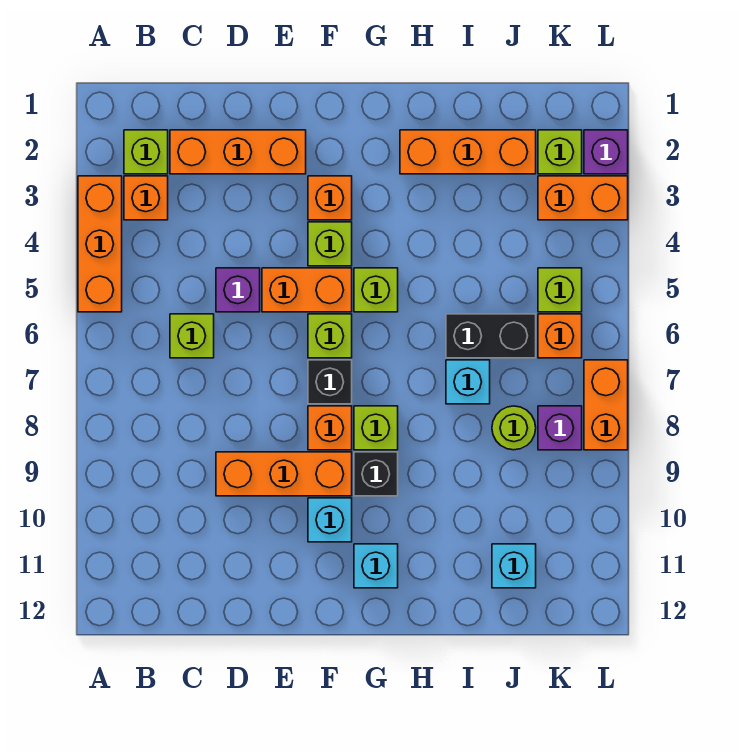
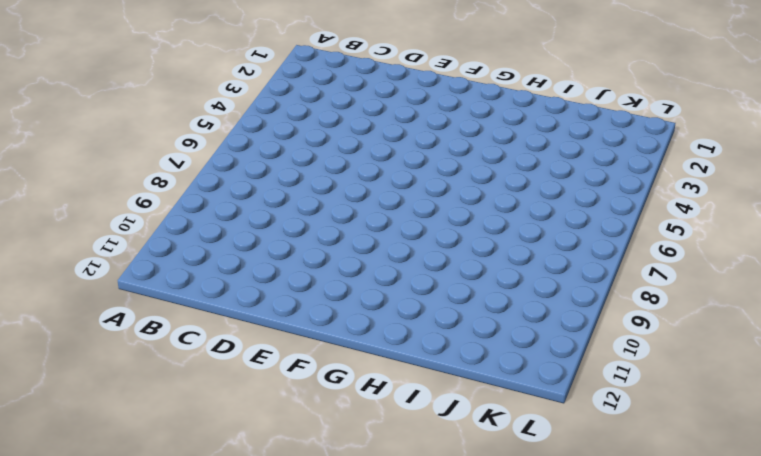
none -> orange 1x3 brick [78,176,122,312]
none -> lime 1x1 brick [124,130,168,174]
none -> orange 1x1 brick [124,176,168,220]
none -> orange 1x3 brick [170,130,306,174]

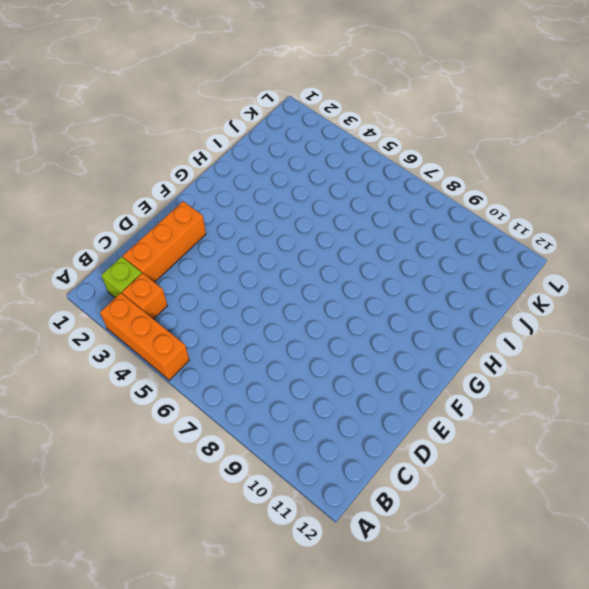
none -> lime 1x1 brick [170,314,214,358]
none -> purple 1x1 brick [216,268,260,312]
none -> orange 1x3 brick [216,452,352,496]
none -> orange 1x2 brick [262,268,352,312]

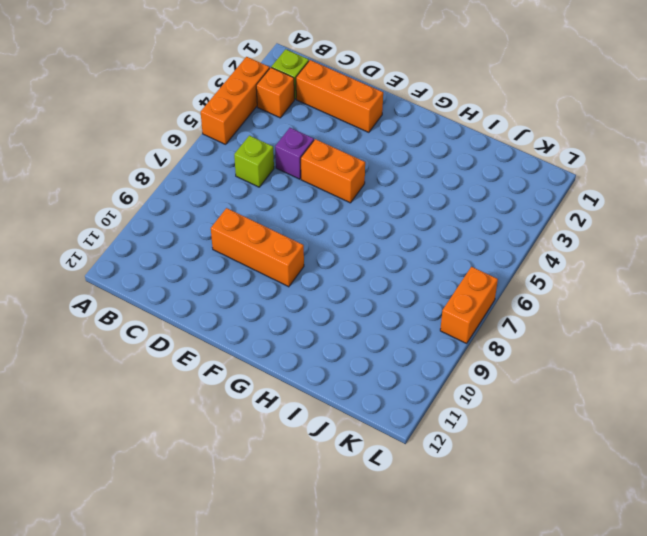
none -> orange 1x1 brick [308,176,352,220]
none -> lime 1x1 brick [308,222,352,266]
none -> lime 1x1 brick [308,314,352,358]
none -> black 1x1 brick [308,360,352,404]

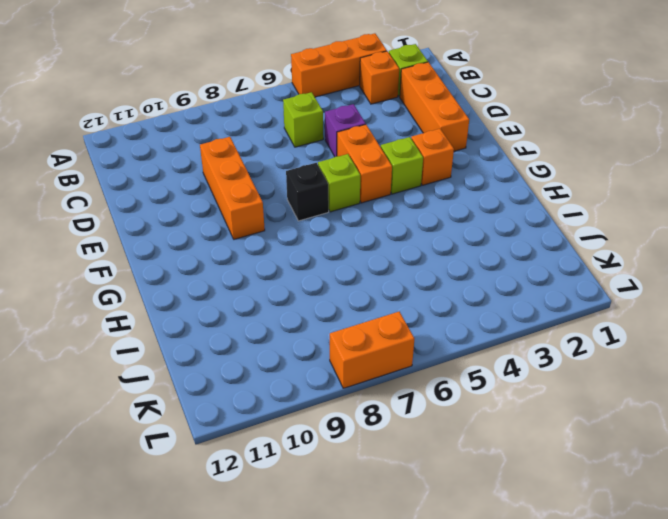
none -> orange 1x1 brick [308,406,352,450]
none -> cyan 1x1 brick [308,498,352,542]
none -> lime 1x1 brick [354,268,398,312]
none -> lime 1x1 brick [354,406,398,450]

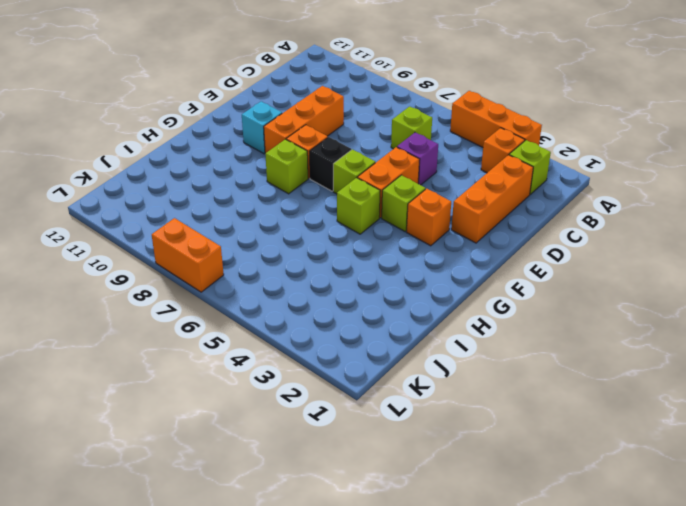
none -> black 1x1 brick [354,452,398,496]
none -> cyan 1x1 brick [354,544,398,588]
none -> orange 1x3 brick [400,130,536,174]
none -> black 1x2 brick [446,314,536,358]

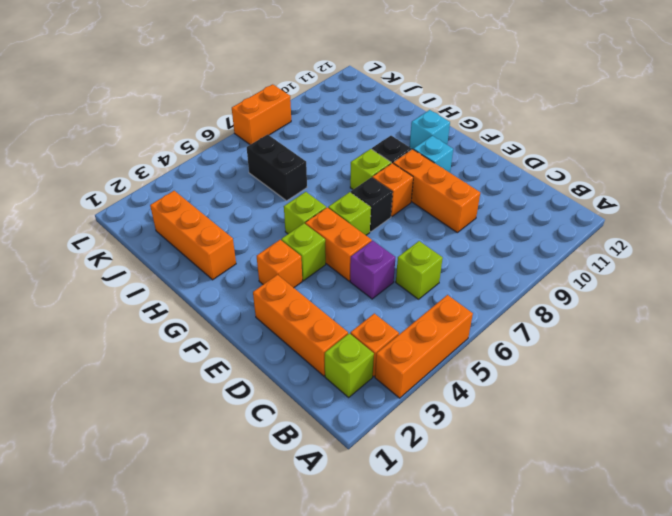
none -> cyan 1x1 brick [446,360,490,404]
none -> lime 1x1 round brick [492,406,536,450]
none -> cyan 1x1 brick [492,544,536,588]
none -> lime 1x1 brick [538,130,582,174]

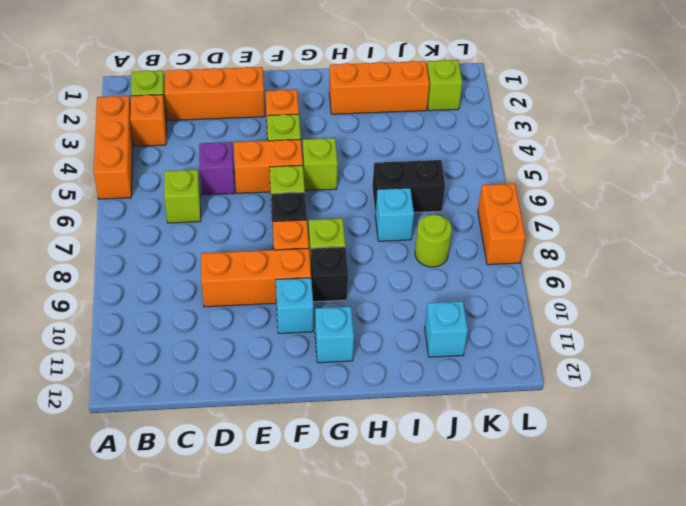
none -> orange 1x2 brick [538,176,628,220]
none -> lime 1x1 brick [538,268,582,312]
none -> orange 1x1 brick [538,314,582,358]
none -> purple 1x1 brick [538,406,582,450]

